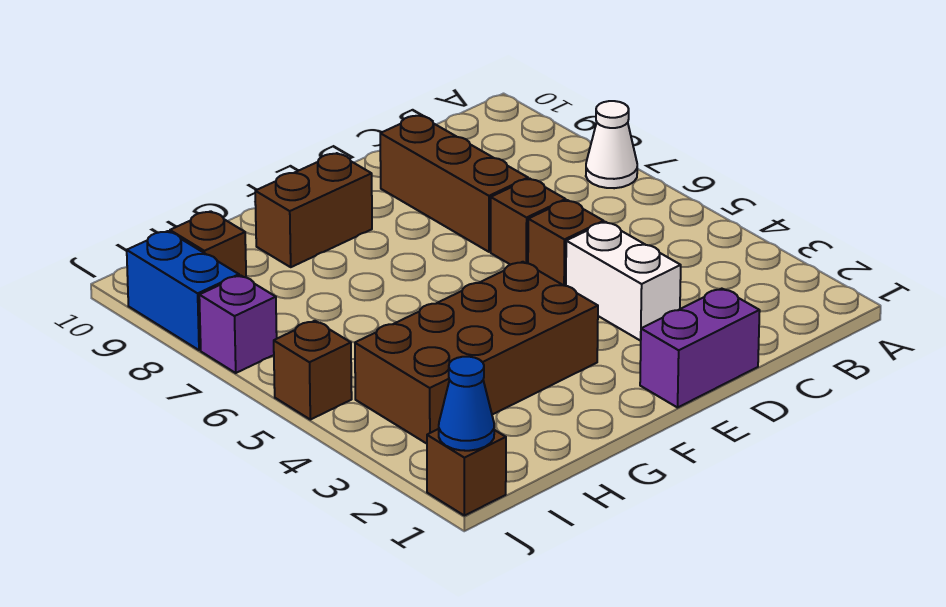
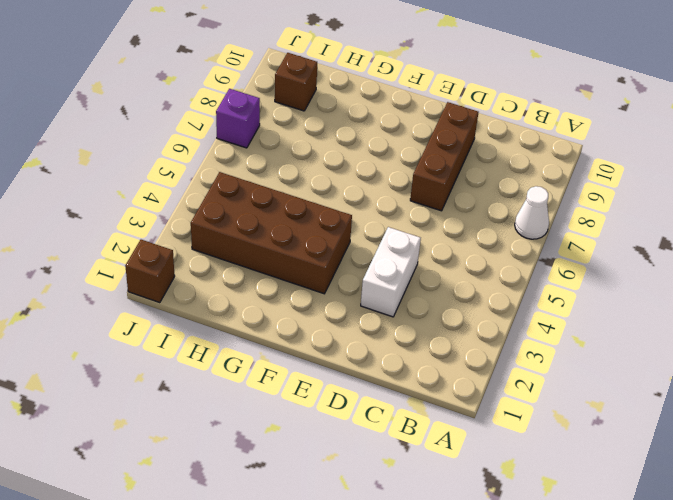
none -> purple 1x2 brick [640,289,760,408]
none -> brown 1x1 brick [528,200,604,286]
none -> brown 1x1 brick [491,179,566,265]

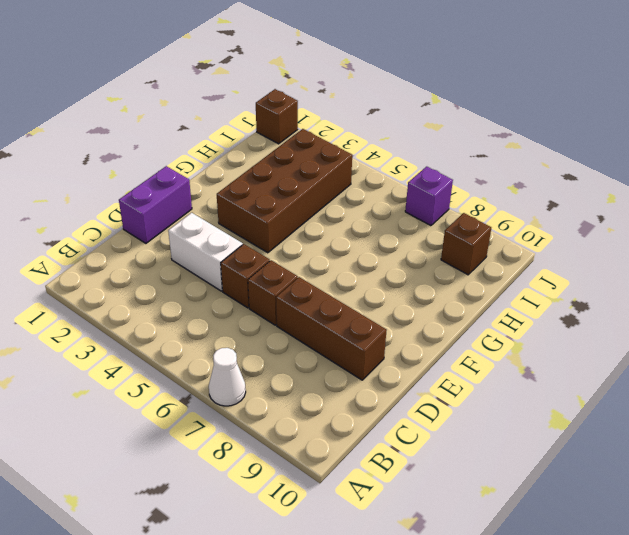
none -> brown 1x2 brick [255,153,372,267]
none -> brown 1x1 brick [274,321,352,420]
none -> blue 1x2 brick [127,231,239,350]

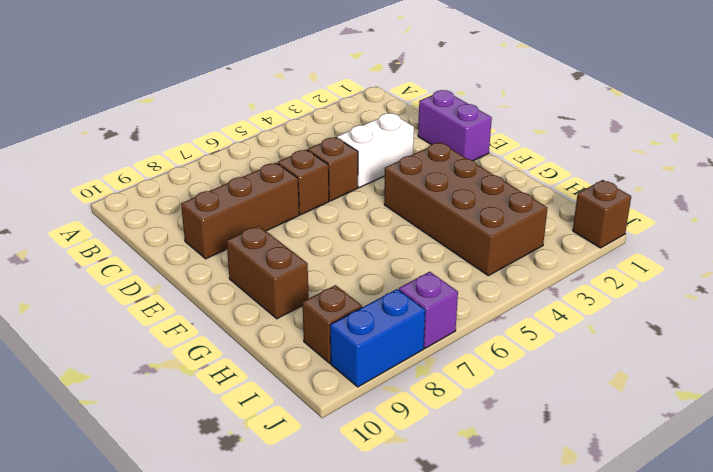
none -> white 1x1 cone [586,101,637,188]
none -> brown 1x1 brick [274,321,352,420]
none -> blue 1x1 cone [439,357,494,451]

